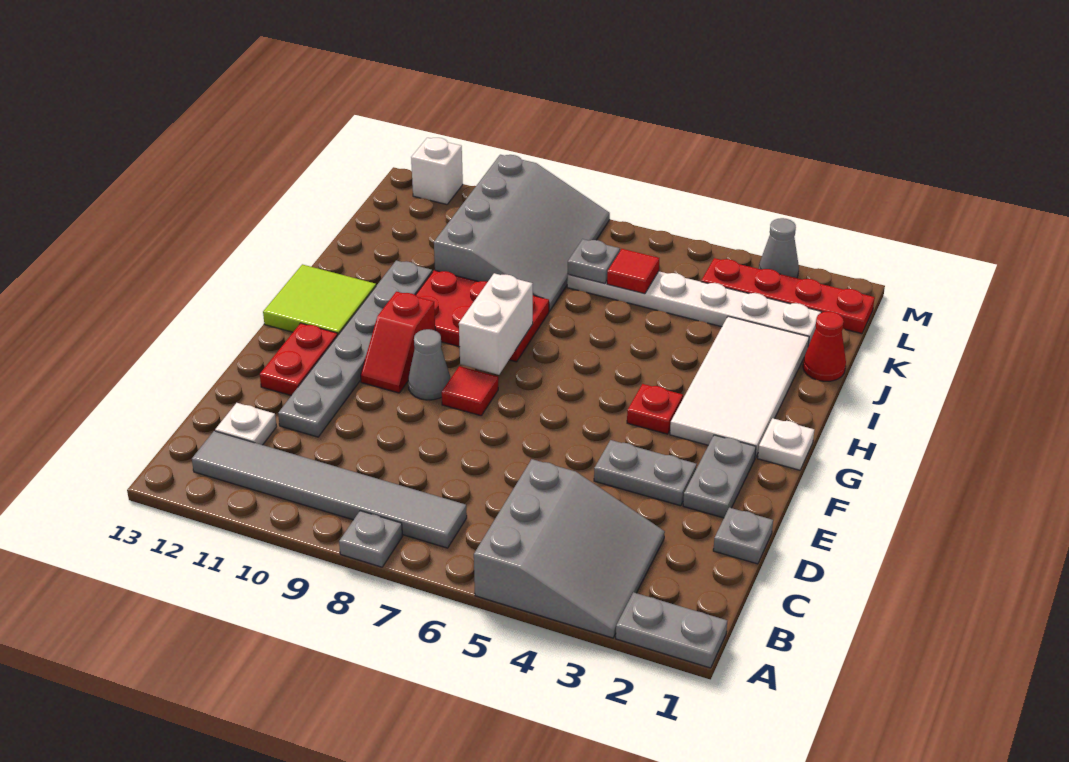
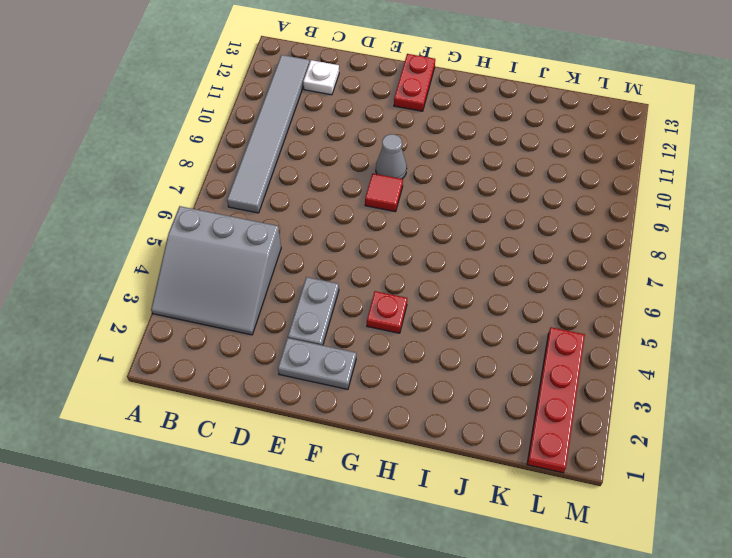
red 1x2 plate [394,54,435,111] -> red 1x2 plate turned to [260,323,338,395]
none -> grey 1x2 plate [616,592,727,668]
none -> grey 1x1 plate [339,511,403,567]
none -> grey 1x1 plate [713,508,773,564]

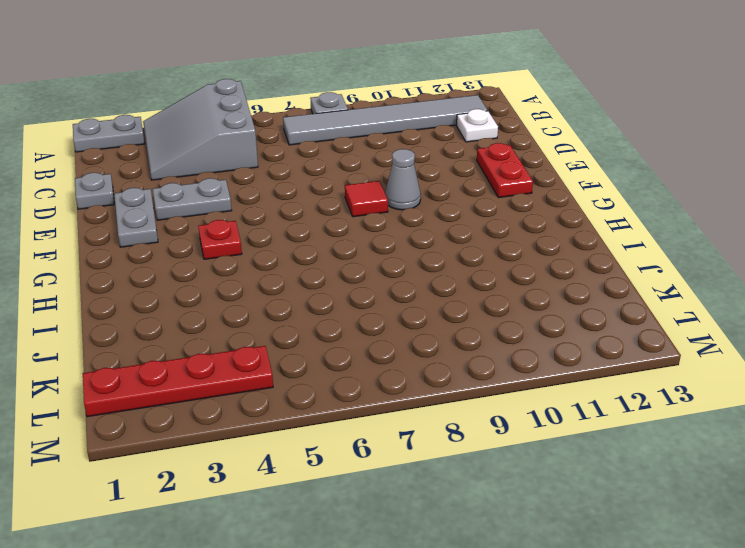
none -> grey 1x6 plate [278,260,432,437]
none -> red 1x2 slope [361,292,435,393]
none -> white 1x1 plate [758,418,814,470]

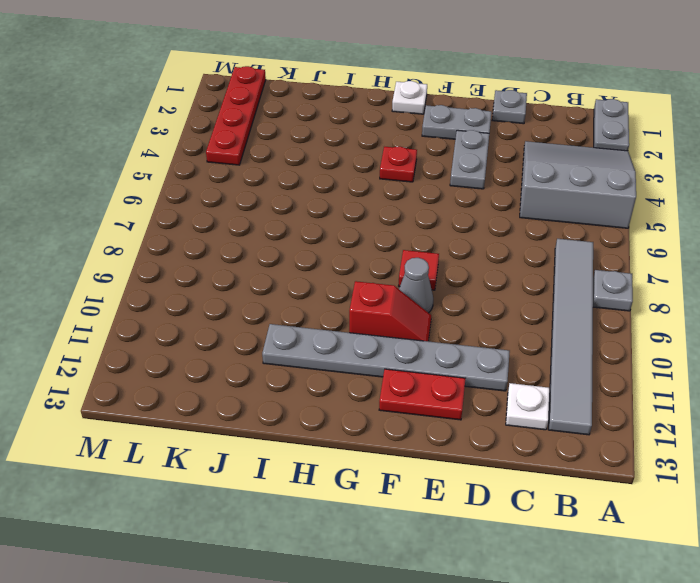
none -> white 2x4 tile [670,316,809,458]
none -> lime 2x2 tile [263,264,376,335]
none -> red 2x3 plate [416,270,549,362]

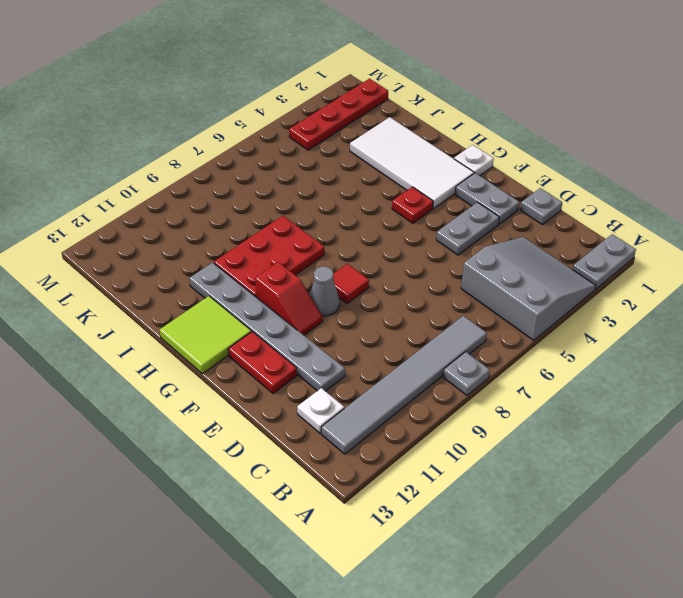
none -> red 1x1 cone [803,311,846,381]
none -> grey 3x4 slope [434,155,610,311]
none -> white 1x6 plate [567,271,821,346]

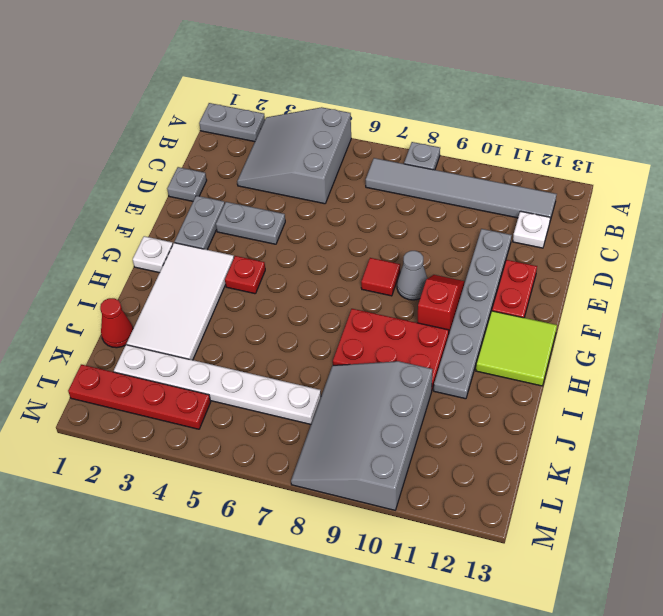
none -> grey 1x1 cone [759,218,799,278]
none -> white 1x1 brick [411,138,463,204]
none -> white 1x2 brick [459,273,533,375]

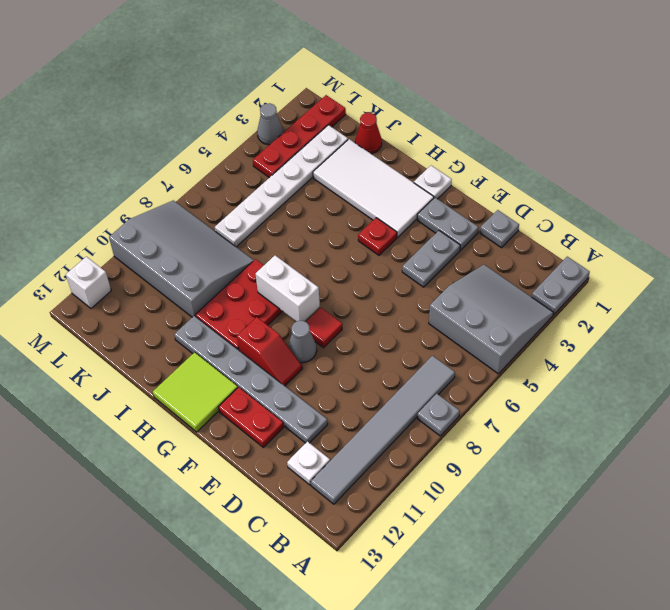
none -> red 1x1 tile [607,249,659,294]
none -> grey 1x1 plate [568,239,620,284]

